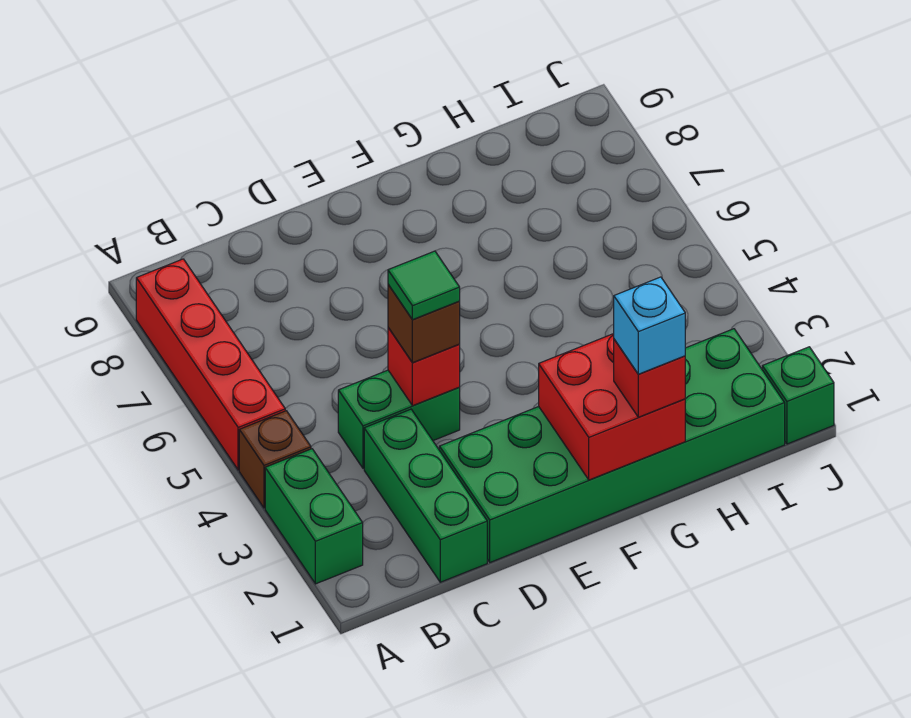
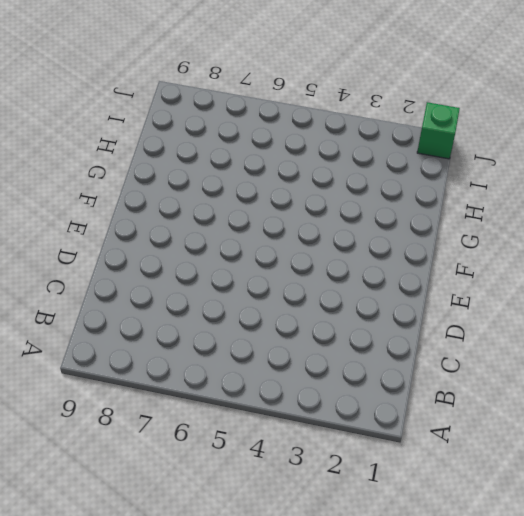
none -> green 1x2 brick [265,449,363,584]
none -> brown 1x1 brick [239,411,311,508]
none -> red 1x4 brick [136,259,285,470]

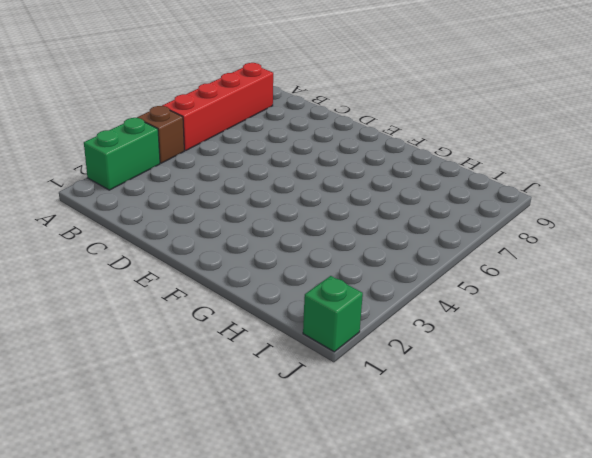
none -> green 1x3 brick [364,409,487,582]
none -> green 1x2 brick [338,370,460,468]
none -> green 2x6 brick [439,329,785,562]

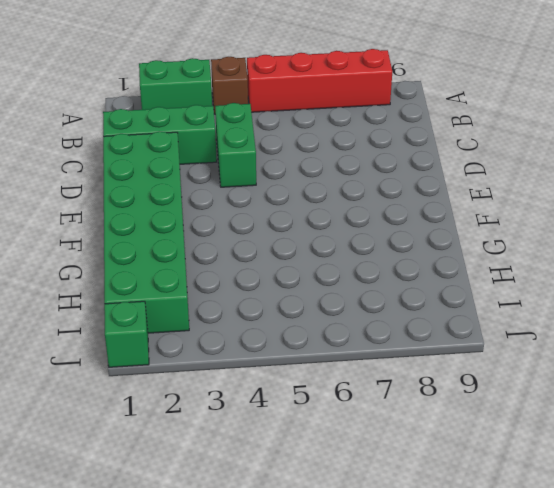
none -> red 1x1 brick [388,328,460,406]
none -> red 2x2 brick [539,334,685,480]
none -> brown 1x1 brick [388,285,460,363]

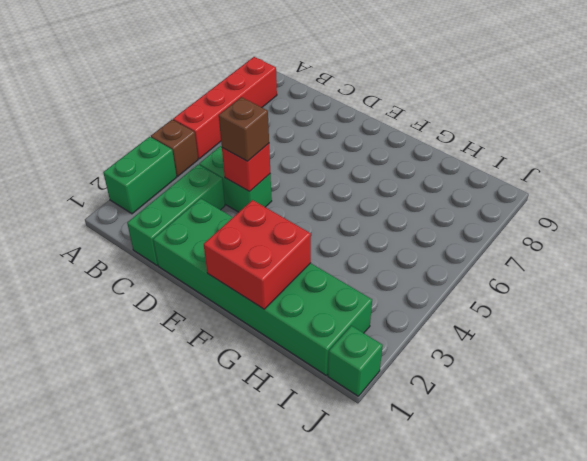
none -> red 1x1 brick [614,339,685,417]
none -> green 1x1 tile [388,251,460,320]
none -> cyan 1x1 brick [614,277,685,374]

